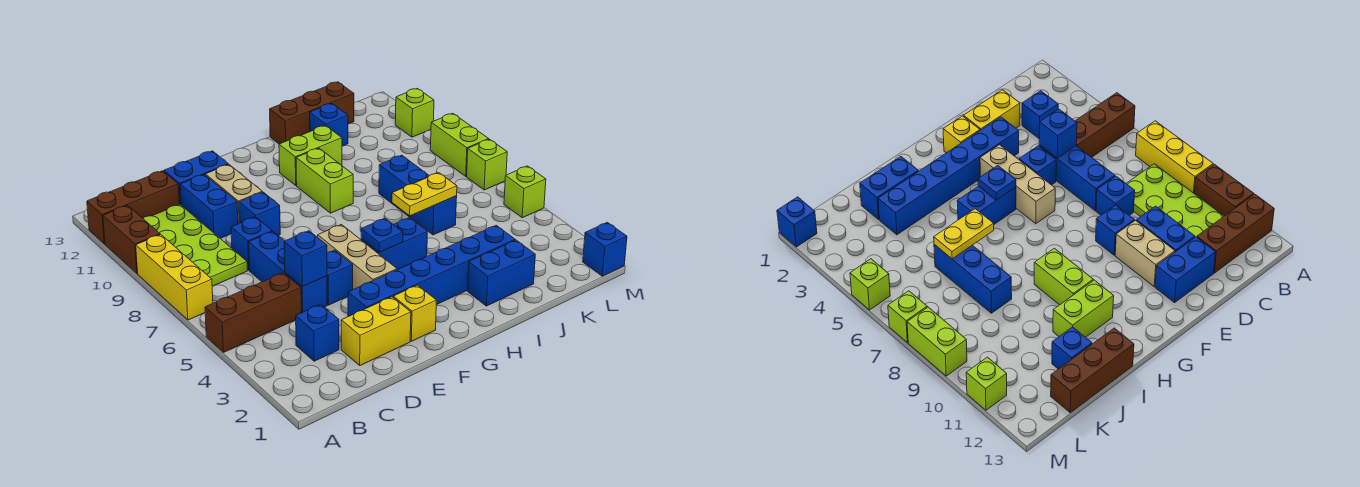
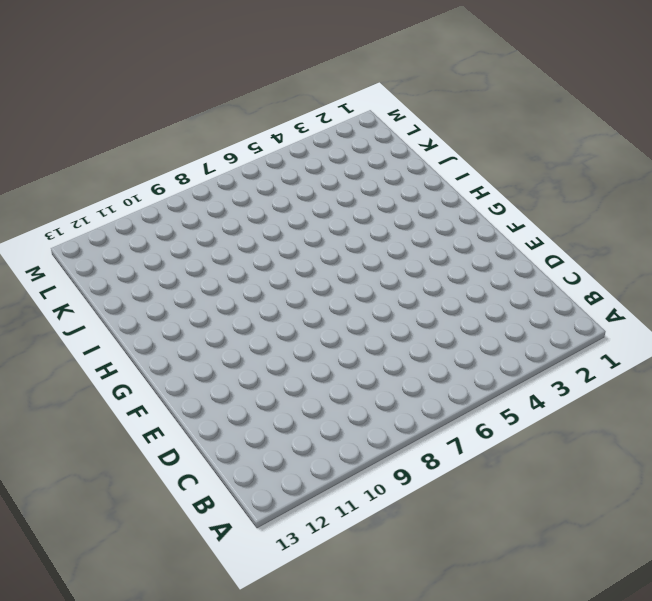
none -> brown 1x3 brick [205,273,301,352]
none -> yellow 1x3 brick [136,234,213,320]
none -> brown 1x2 brick [103,205,160,273]
none -> brown 1x3 brick [87,171,179,244]

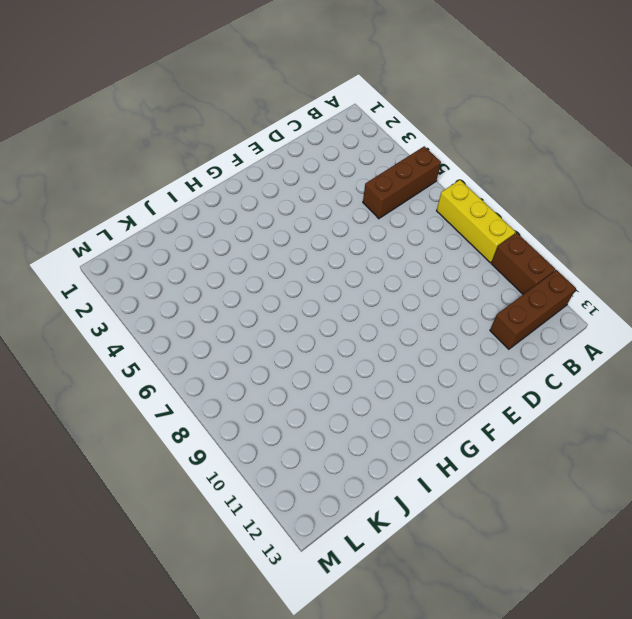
none -> lime 2x4 plate [143,204,247,286]
none -> blue 1x1 brick [296,304,339,361]
none -> yellow 1x2 brick [341,297,411,365]
none -> blue 1x3 brick [249,231,327,313]

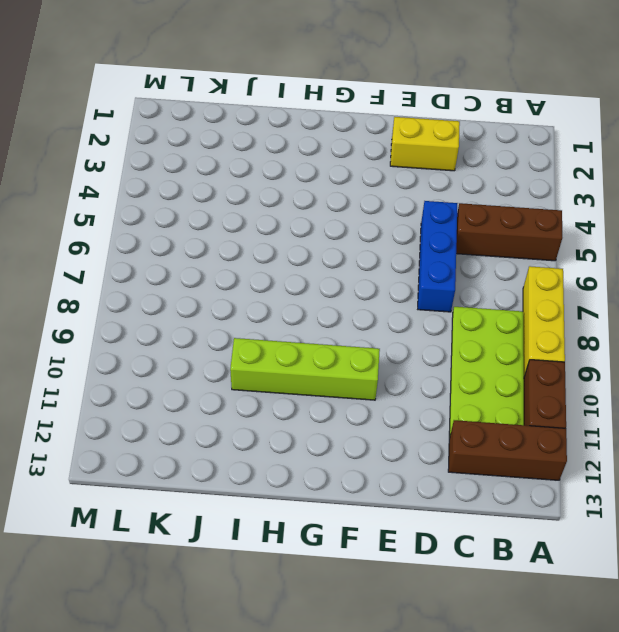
lime 1x4 brick [230,338,380,400] -> lime 1x2 brick [296,148,353,213]
none -> blue 1x1 brick [296,304,339,361]
none -> blue 1x1 brick [231,217,272,270]
none -> blue 1x2 brick [180,175,238,238]
none -> blue 1x2 brick [164,151,228,205]

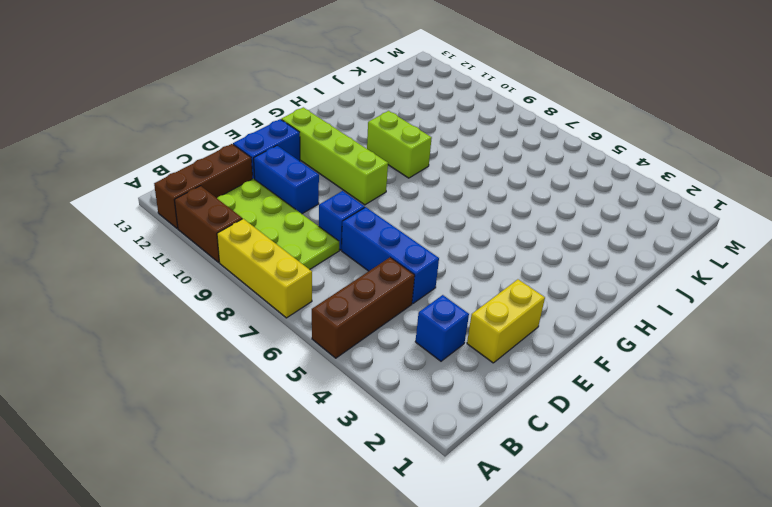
lime 1x4 brick [281,107,388,205] -> none
none -> blue 1x6 brick [348,225,515,317]
none -> blue 1x1 brick [327,250,353,305]
none -> blue 1x1 brick [239,192,280,236]
none -> tan 1x2 brick [205,164,262,224]

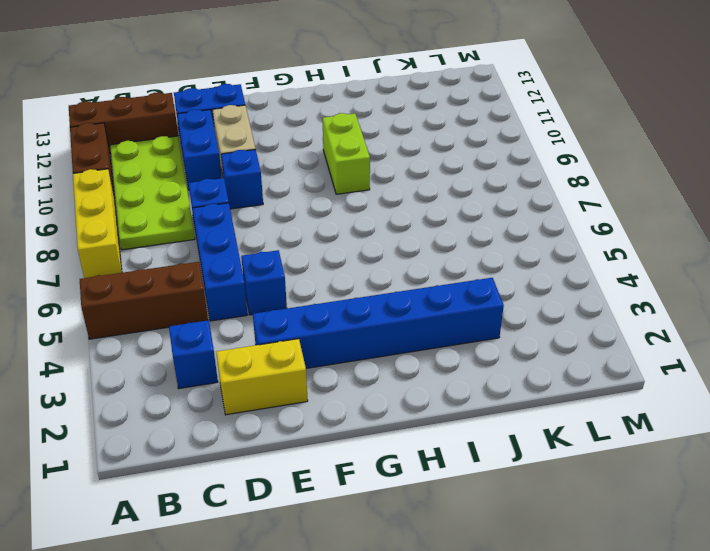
none -> yellow 1x1 brick [393,285,436,341]
none -> tan 1x3 brick [318,225,397,289]
none -> blue 1x2 brick [361,218,427,270]
none -> lime 1x2 brick [279,126,342,185]

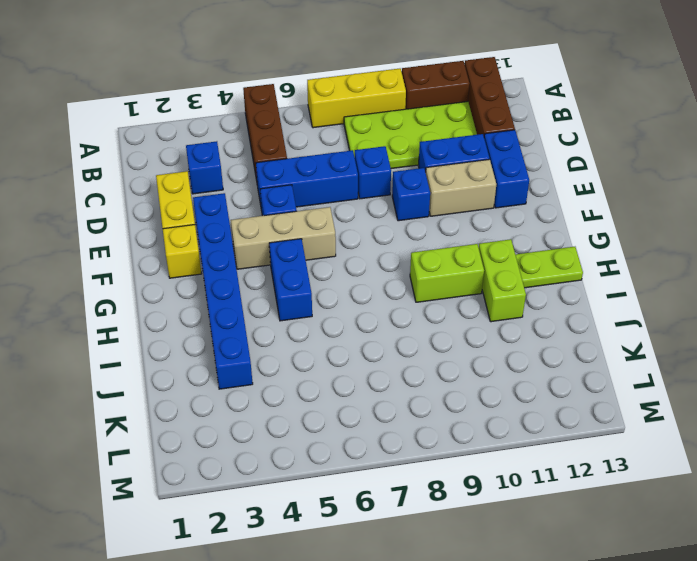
lime 1x2 plate [515,247,583,288] -> none
none -> blue 1x2 brick [467,240,535,306]
none -> brown 1x3 brick [270,82,354,144]
none -> blue 1x3 brick [379,155,457,235]
none -> blue 1x1 brick [310,103,348,146]

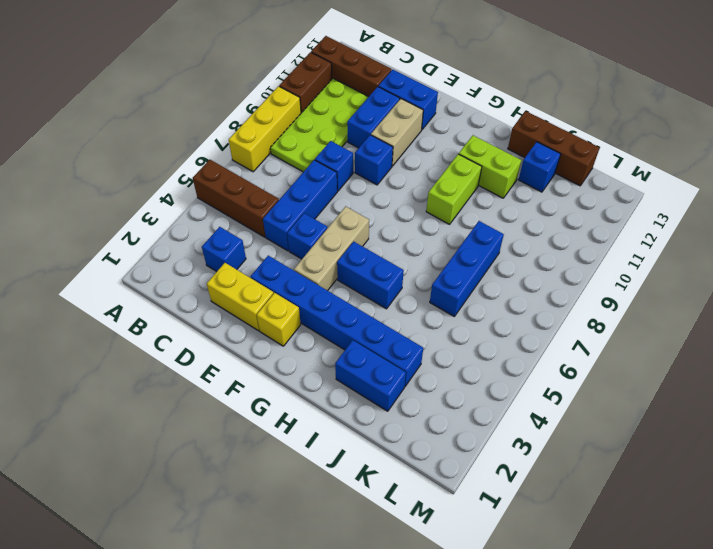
none -> blue 1x1 brick [583,222,627,276]
none -> lime 1x1 brick [504,166,546,218]
none -> lime 1x1 brick [467,139,507,190]
none -> lime 1x2 brick [430,113,489,176]

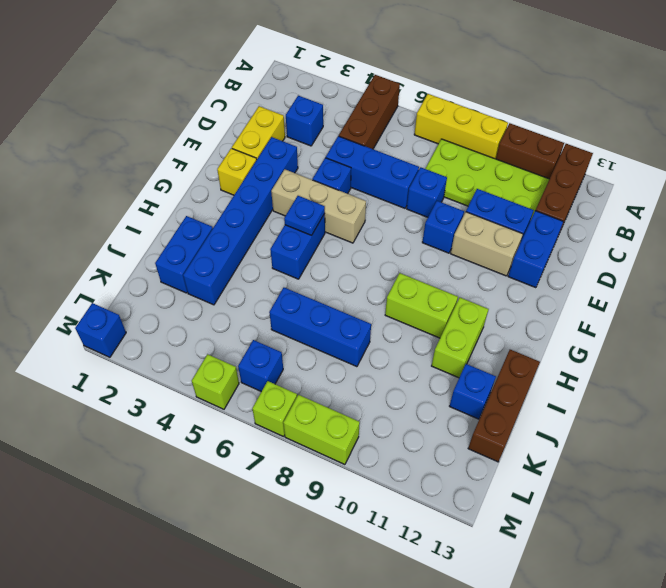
blue 1x1 brick [238,340,283,392] -> blue 1x1 brick moved to [284,231,327,287]
none -> lime 1x1 brick [395,88,434,137]
none -> yellow 1x2 plate [392,173,457,216]

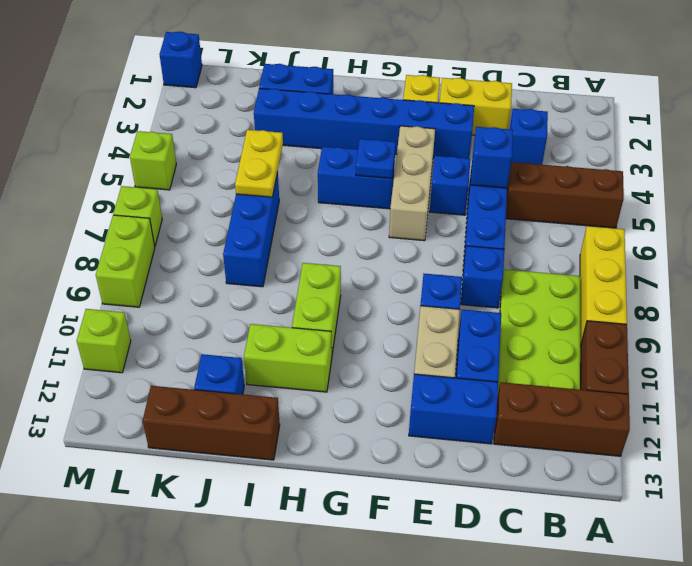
yellow 1x2 plate [235,130,283,197] -> yellow 1x2 plate turned to [392,173,457,216]

